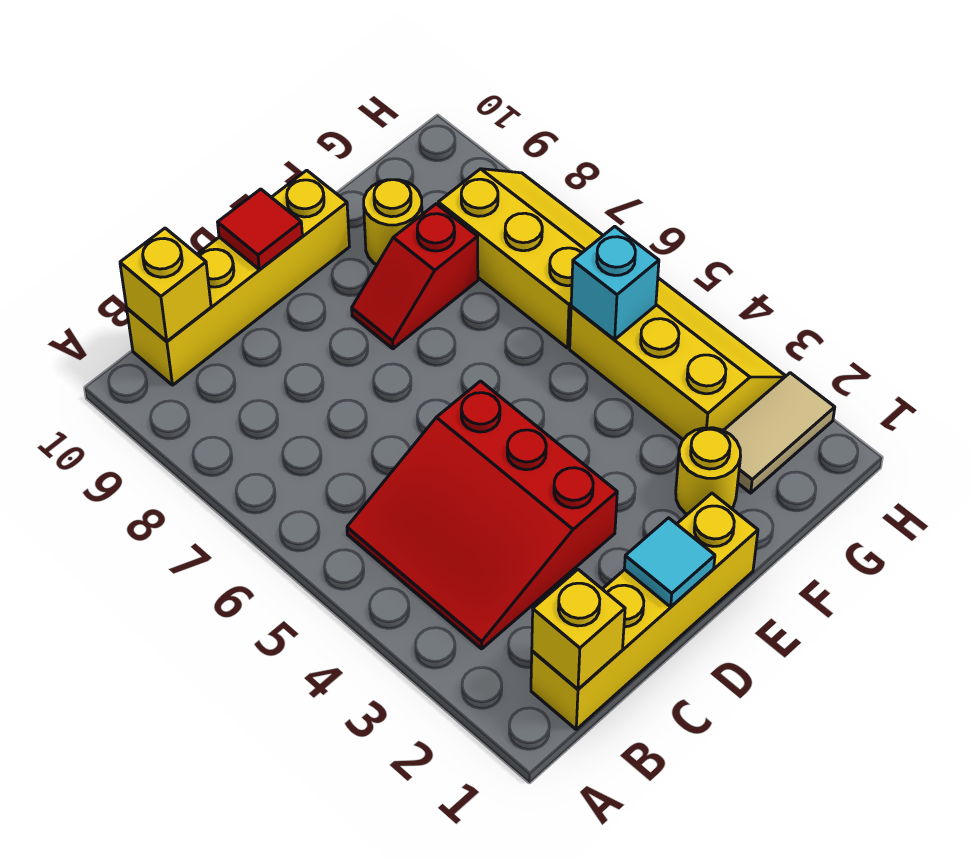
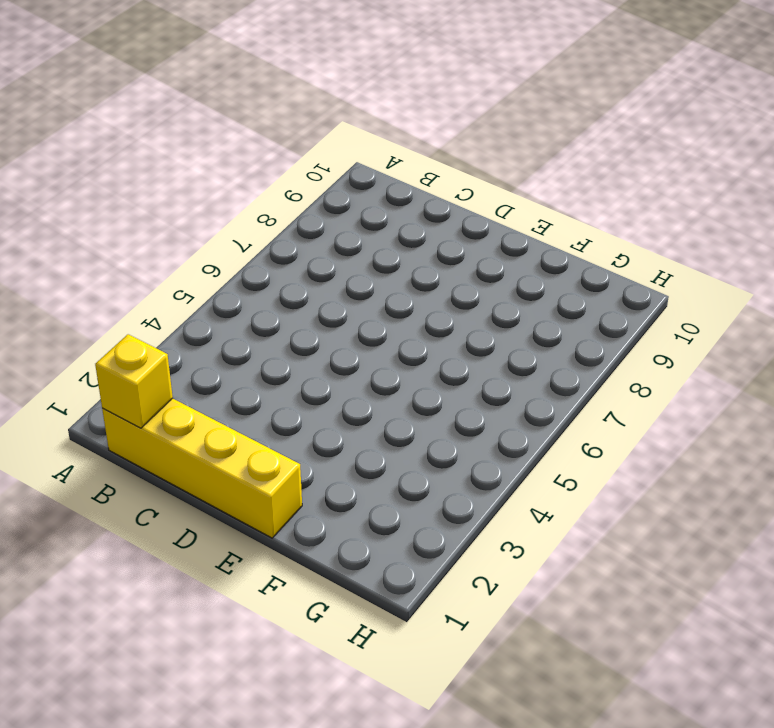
none -> red 3x3 slope [347,381,617,649]
none -> yellow 1x4 brick [127,170,349,385]
none -> red 1x2 slope [352,204,478,349]

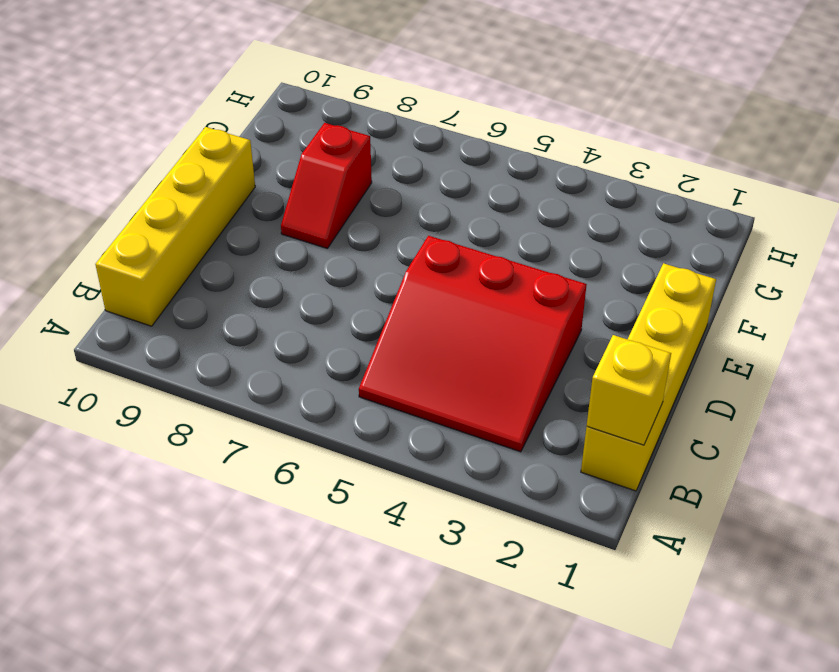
none -> yellow 1x1 round brick [676,428,741,514]
none -> yellow 1x1 round brick [364,180,422,265]
none -> tan 1x2 tile [723,373,835,493]

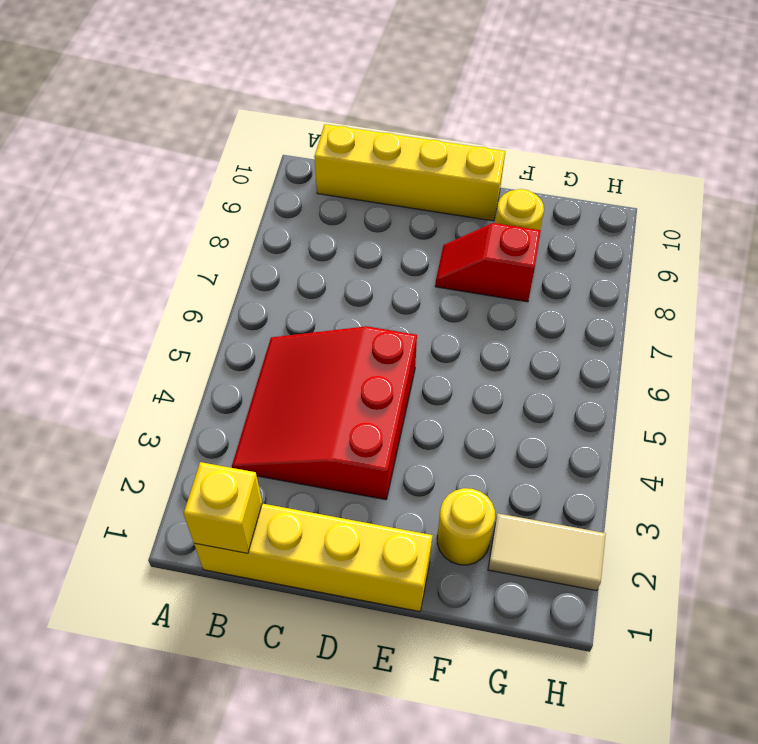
none -> yellow 2x3 slope [570,278,786,440]
none -> yellow 2x3 slope [438,169,603,348]
none -> yellow 1x1 brick [120,228,211,341]

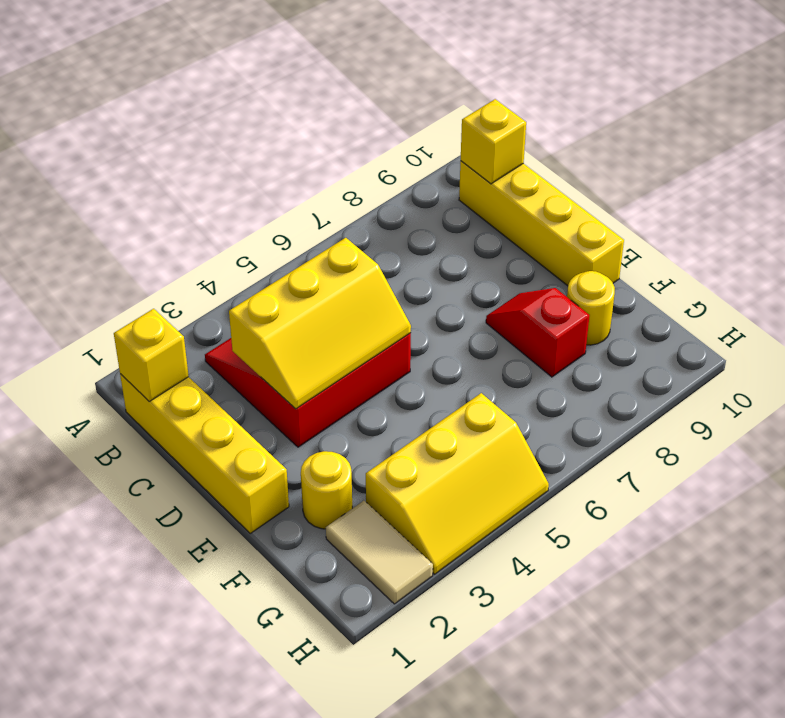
yellow 2x3 slope [229,238,411,409] -> yellow 2x3 slope moved to [438,169,603,348]
none -> cyan 1x1 tile [624,518,715,607]
none -> red 1x1 tile [218,189,302,270]
none -> cyan 1x1 brick [571,226,659,340]

